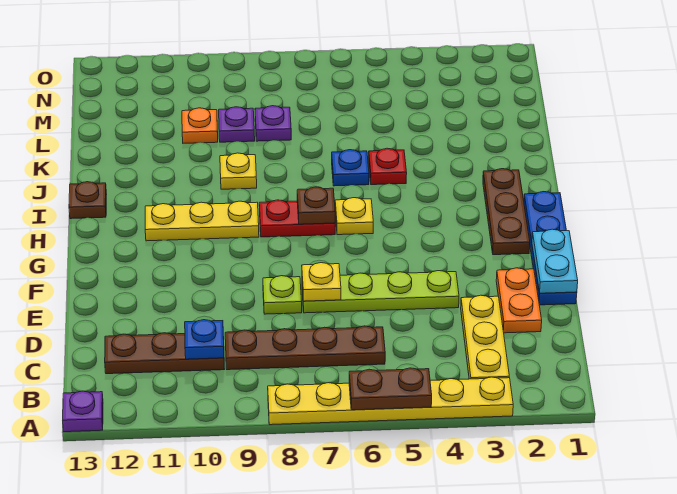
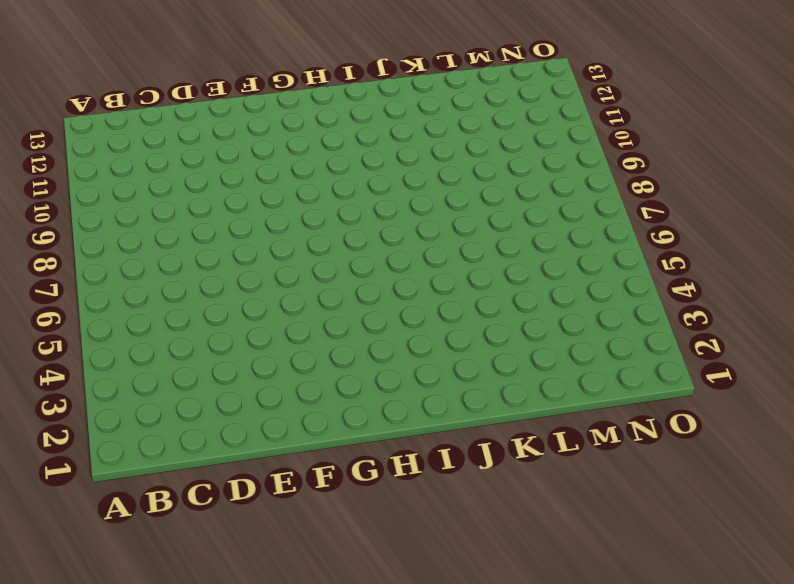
none -> yellow 1x6 plate [268,377,513,425]
none -> purple 1x1 plate [63,391,103,432]
none -> yellow 1x3 plate [461,295,509,379]

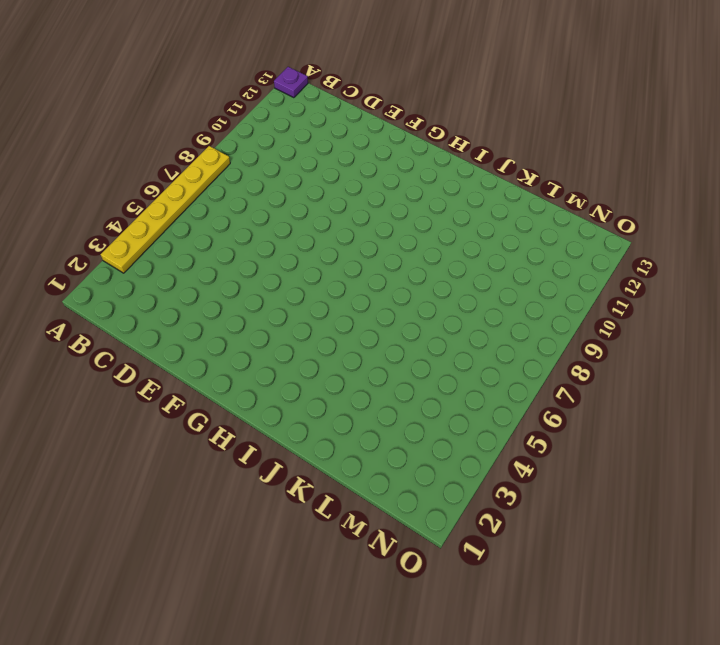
none -> yellow 1x3 plate [461,295,509,379]
none -> brown 1x4 plate [225,326,385,370]
none -> brown 1x3 plate [105,333,224,374]

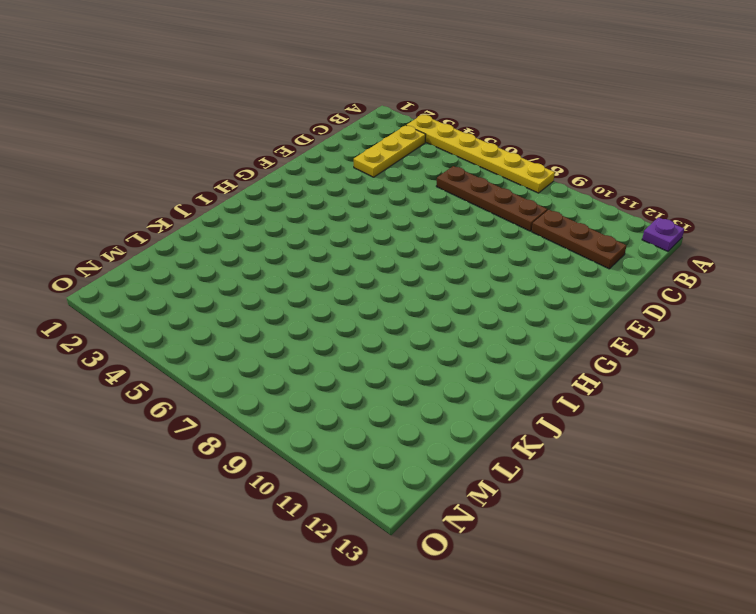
none -> orange 1x2 plate [496,268,542,333]
none -> blue 1x4 plate [524,192,577,305]
none -> lime 1x4 plate [302,271,459,313]

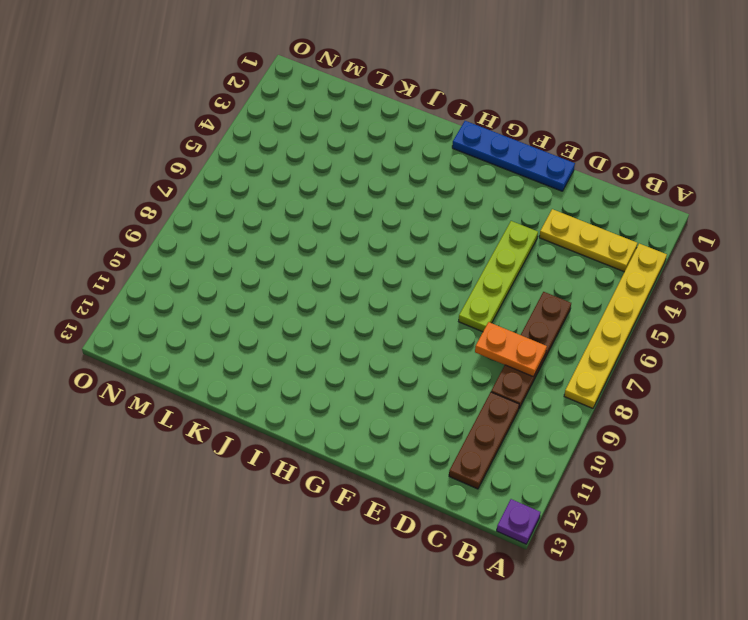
orange 1x2 plate [475,322,547,376] -> orange 1x2 plate moved to [496,268,542,333]
none -> lime 1x1 plate [263,276,302,314]
none -> brown 1x3 plate [483,169,530,255]
none -> yellow 1x1 plate [335,198,373,235]

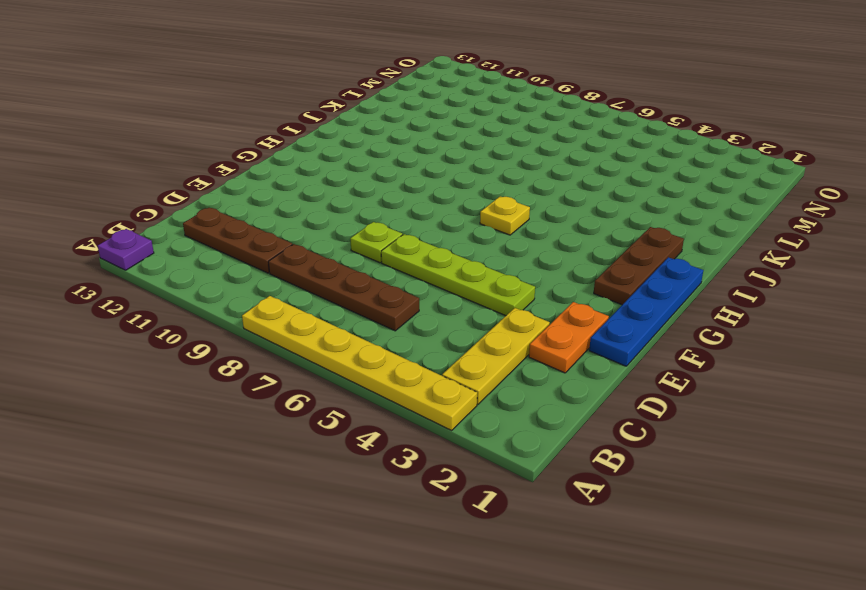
none -> red 1x2 plate [259,200,335,237]
none -> yellow 1x3 plate [145,201,259,241]
none -> brown 1x1 plate [69,182,107,219]

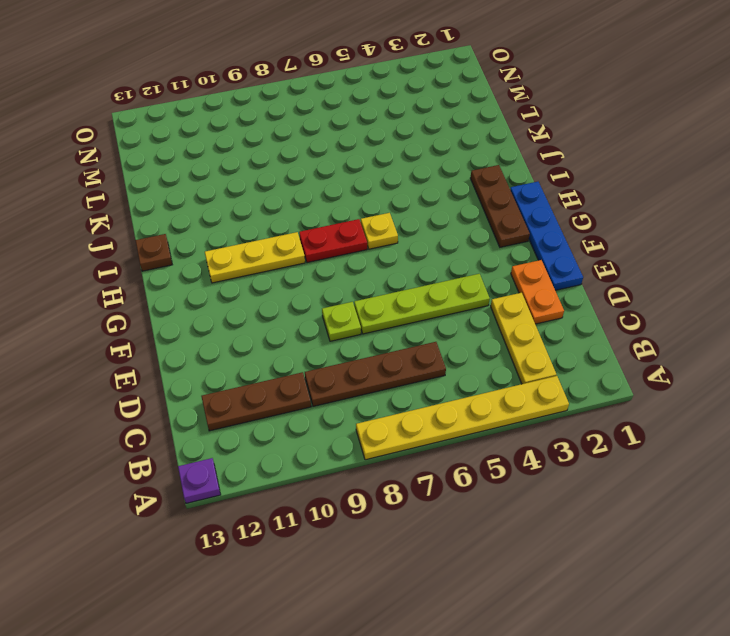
none -> red 1x1 plate [369,148,407,185]
none -> blue 1x1 plate [332,150,369,186]
none -> yellow 1x1 plate [220,153,257,189]

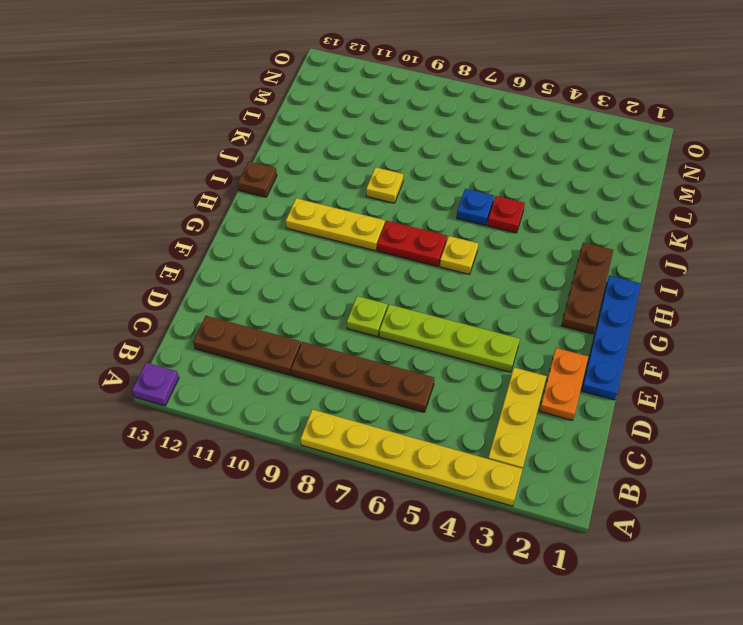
none -> purple 1x1 plate [255,106,291,141]
none -> purple 1x1 plate [219,107,255,142]
none -> orange 1x1 plate [182,108,218,143]

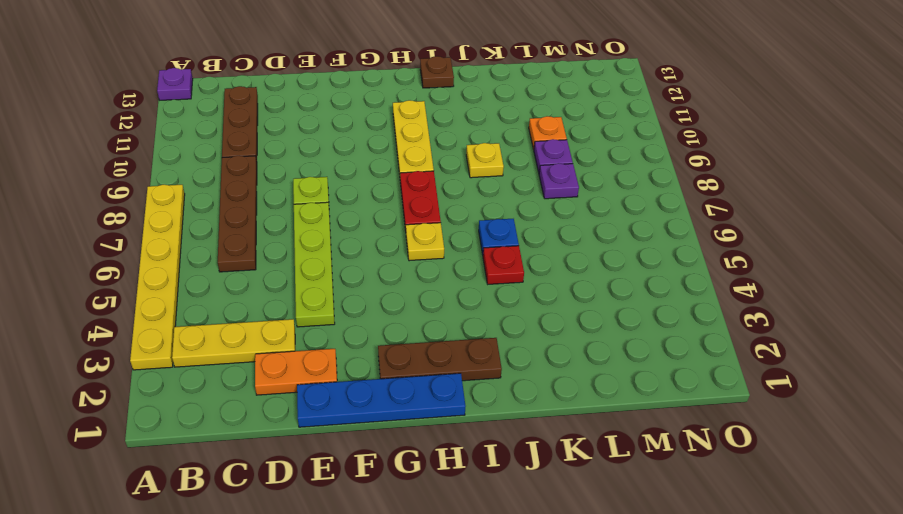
none -> brown 1x2 plate [349,368,432,410]
none -> blue 1x1 plate [185,320,224,359]
none -> cyan 1x2 plate [532,229,578,293]

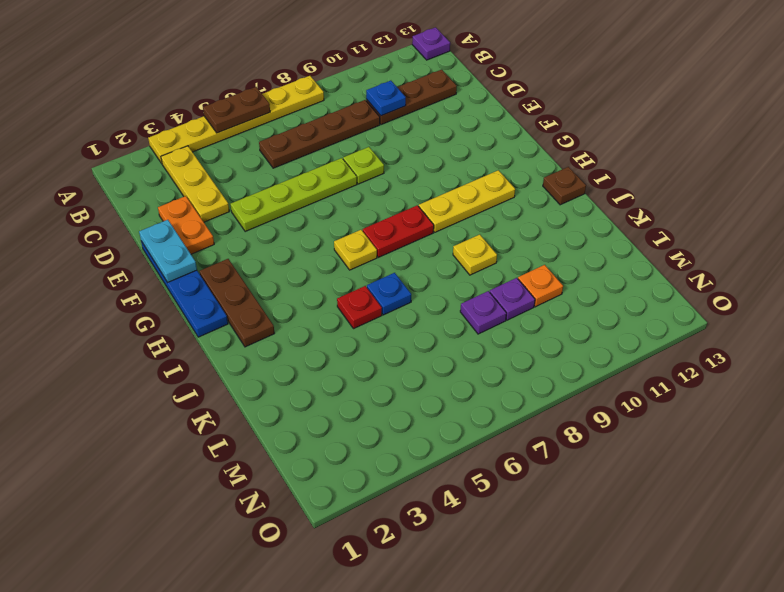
none -> yellow 1x1 plate [302,263,341,301]
none -> brown 1x1 plate [297,187,335,224]

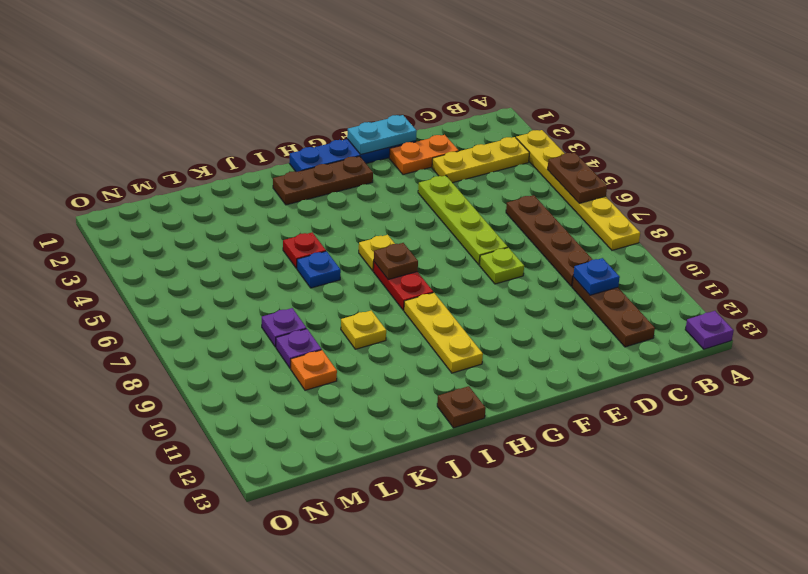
none -> yellow 1x1 plate [302,263,341,301]

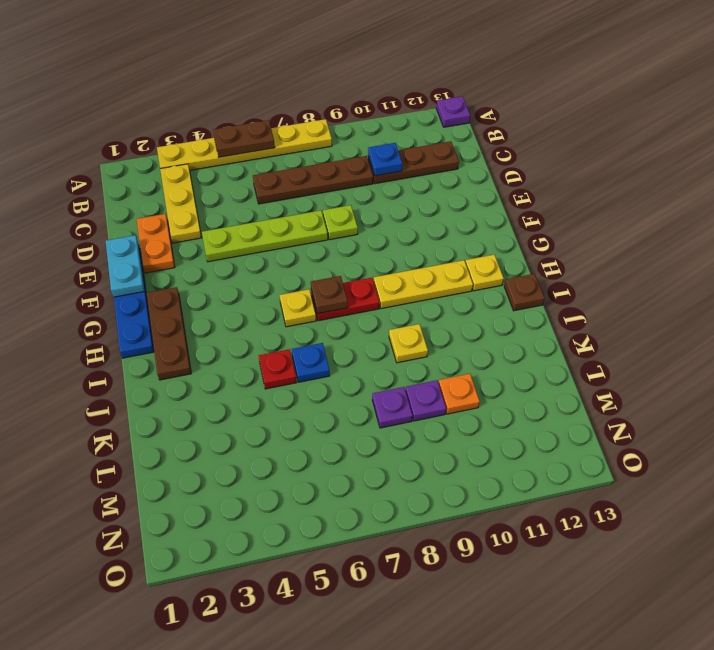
yellow 1x1 plate [465,255,504,291] -> yellow 1x1 plate moved to [302,263,341,301]

